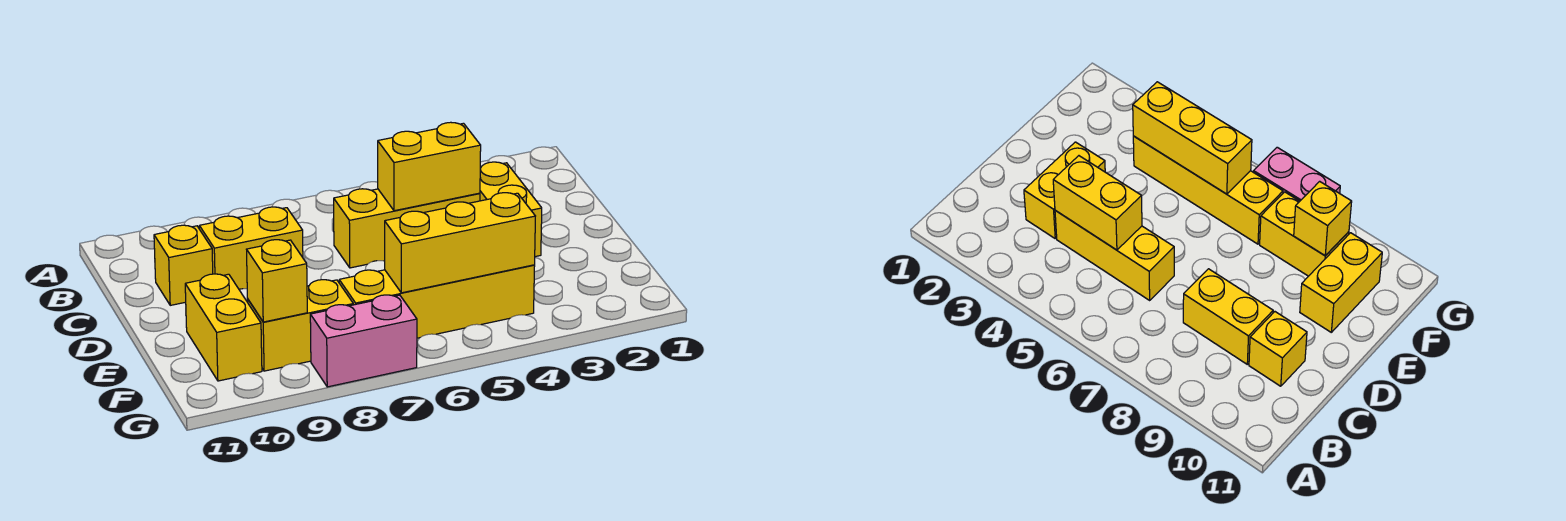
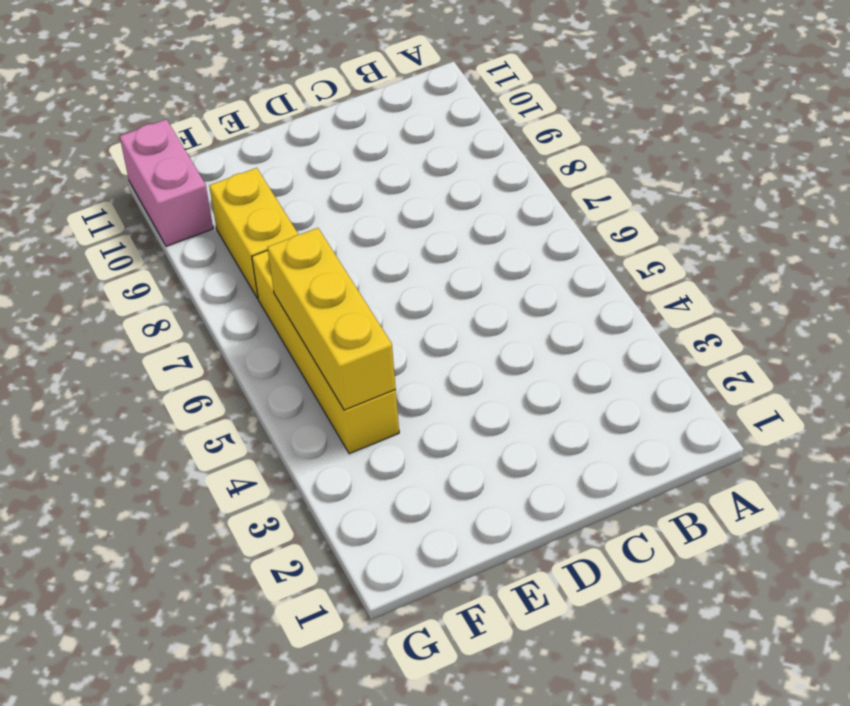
pink 1x2 brick [120,119,213,246] -> pink 1x2 brick moved to [310,295,417,387]
none -> yellow 1x2 brick [480,162,542,257]
none -> yellow 1x3 brick [334,189,480,268]

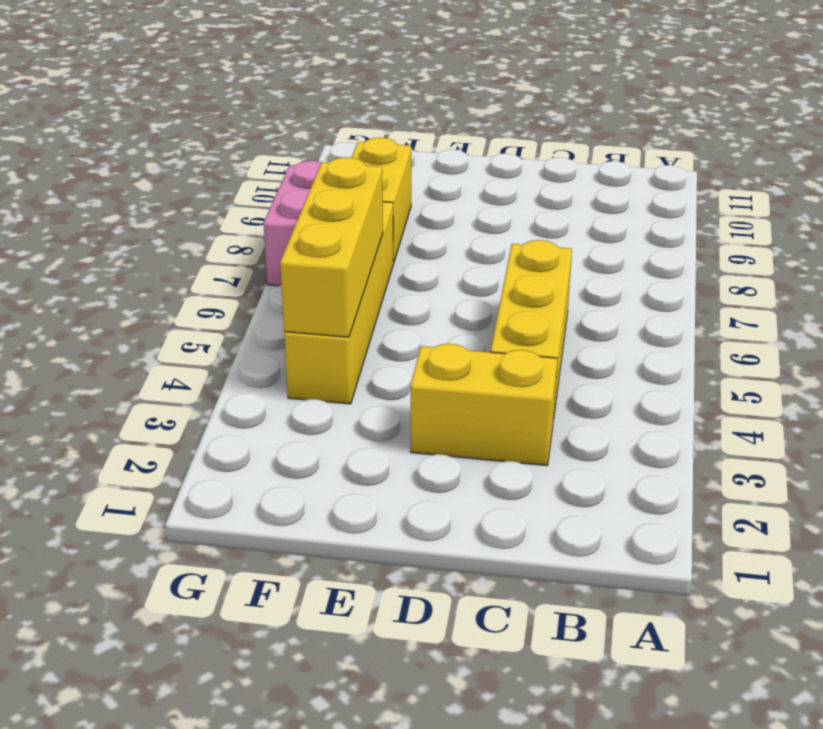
none -> yellow 1x2 brick [199,207,303,289]
none -> yellow 1x1 brick [154,225,213,305]

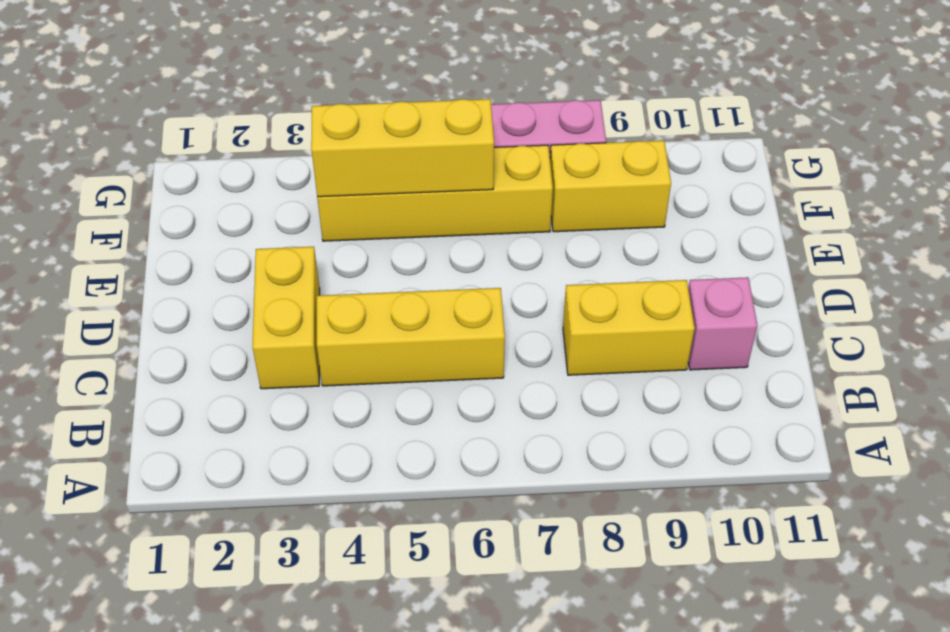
pink 1x1 brick [688,277,758,370] -> yellow 1x1 brick [154,225,213,305]
none -> yellow 1x2 brick [185,274,262,381]
none -> yellow 1x2 brick [378,122,481,211]

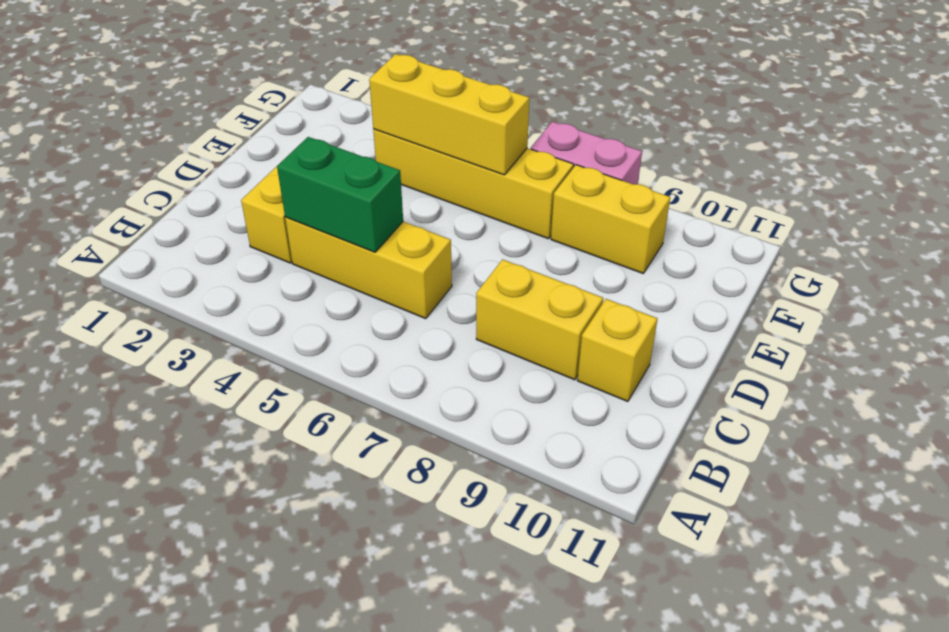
green 1x2 brick [277,137,403,252] -> yellow 1x2 brick [378,122,481,211]
none -> yellow 1x2 brick [185,274,262,381]
none -> yellow 1x1 brick [247,240,307,322]

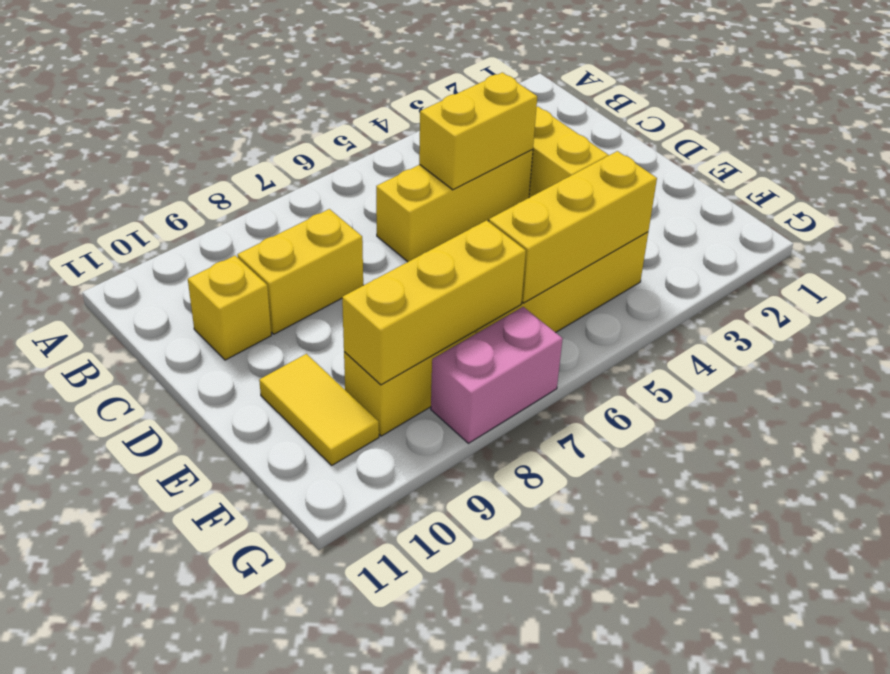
yellow 1x2 tile [259,354,379,465] -> yellow 1x2 brick [185,274,262,381]
yellow 1x3 brick [342,220,526,385] -> yellow 1x1 brick [247,240,307,322]

